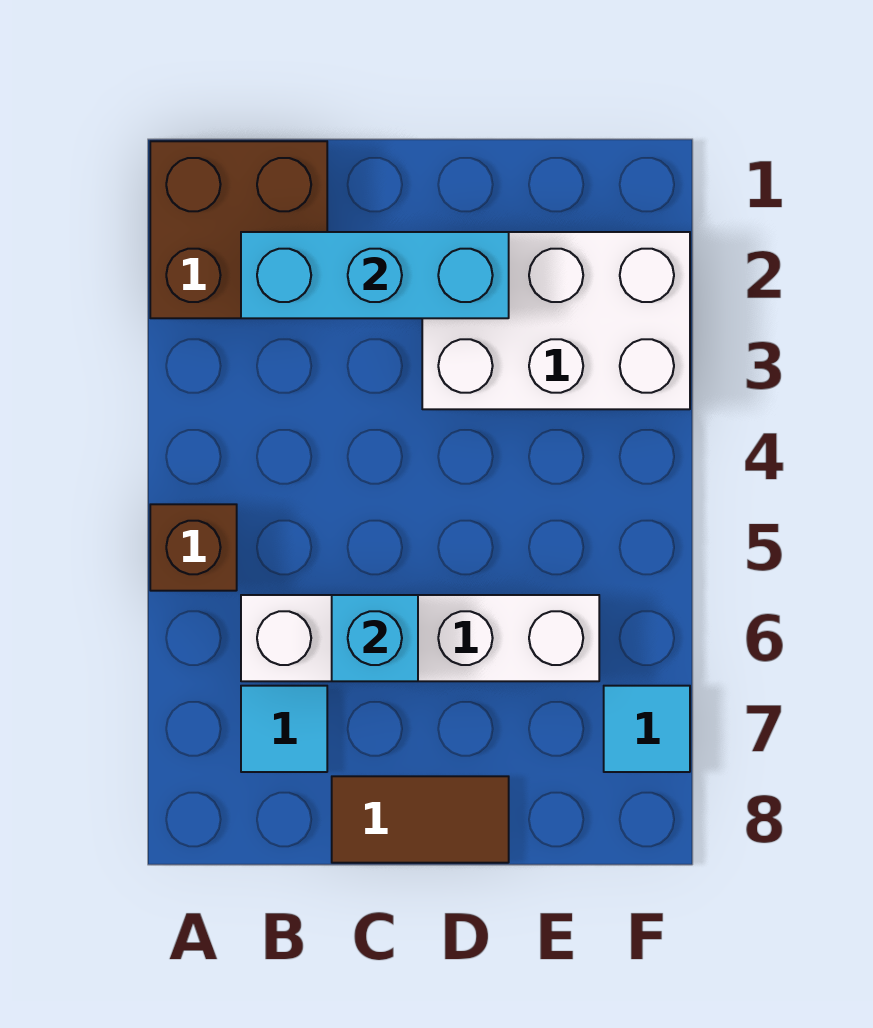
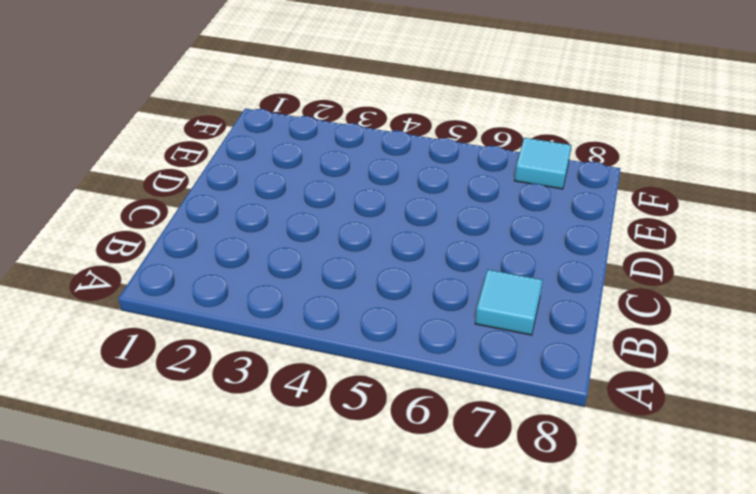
none -> brown 2x2 brick [150,141,327,318]
none -> brown 1x1 brick [150,504,237,591]

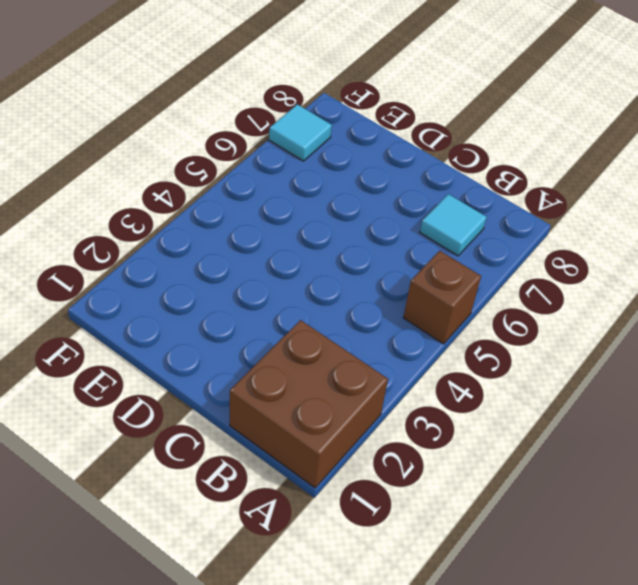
none -> white 1x4 brick [241,595,599,681]
none -> brown 1x2 tile [332,776,509,863]

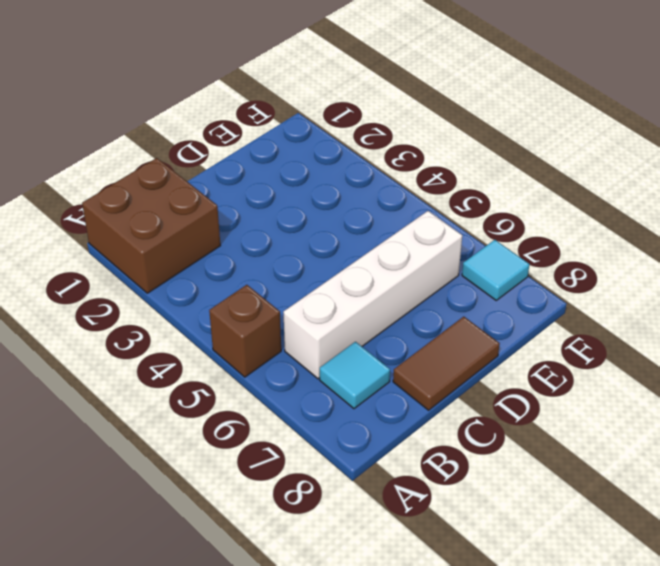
none -> white 2x3 brick [422,232,690,409]
none -> cyan 1x3 brick [241,232,509,318]

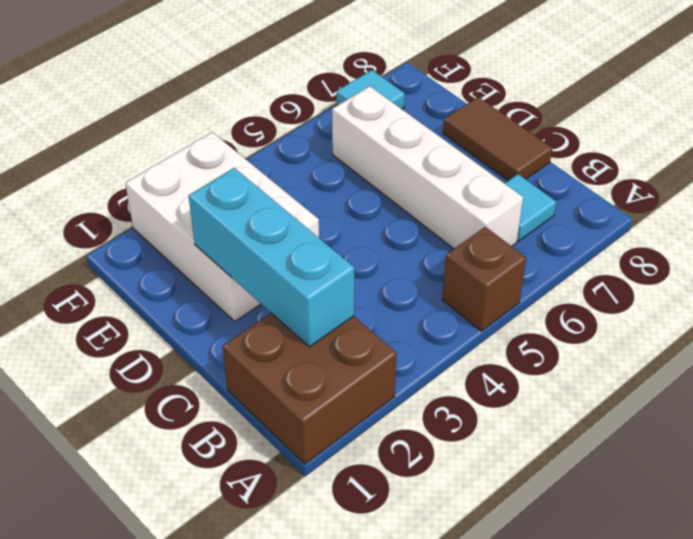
none -> cyan 1x1 brick [332,595,418,681]

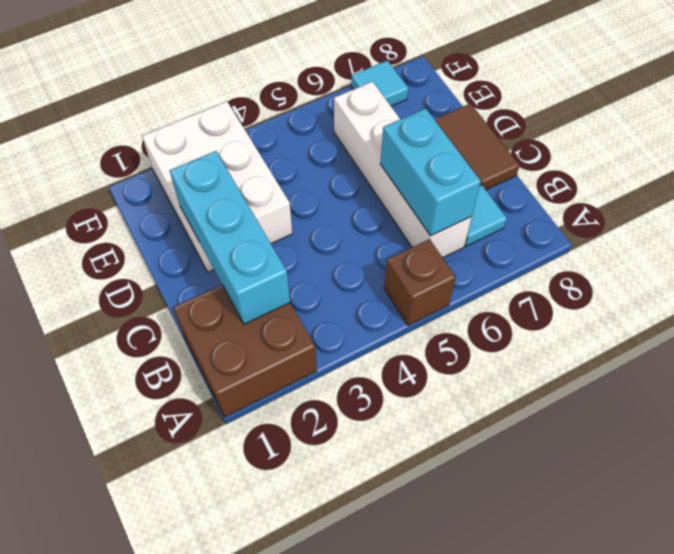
cyan 1x2 brick [380,108,481,236] -> cyan 1x1 brick [332,595,418,681]

